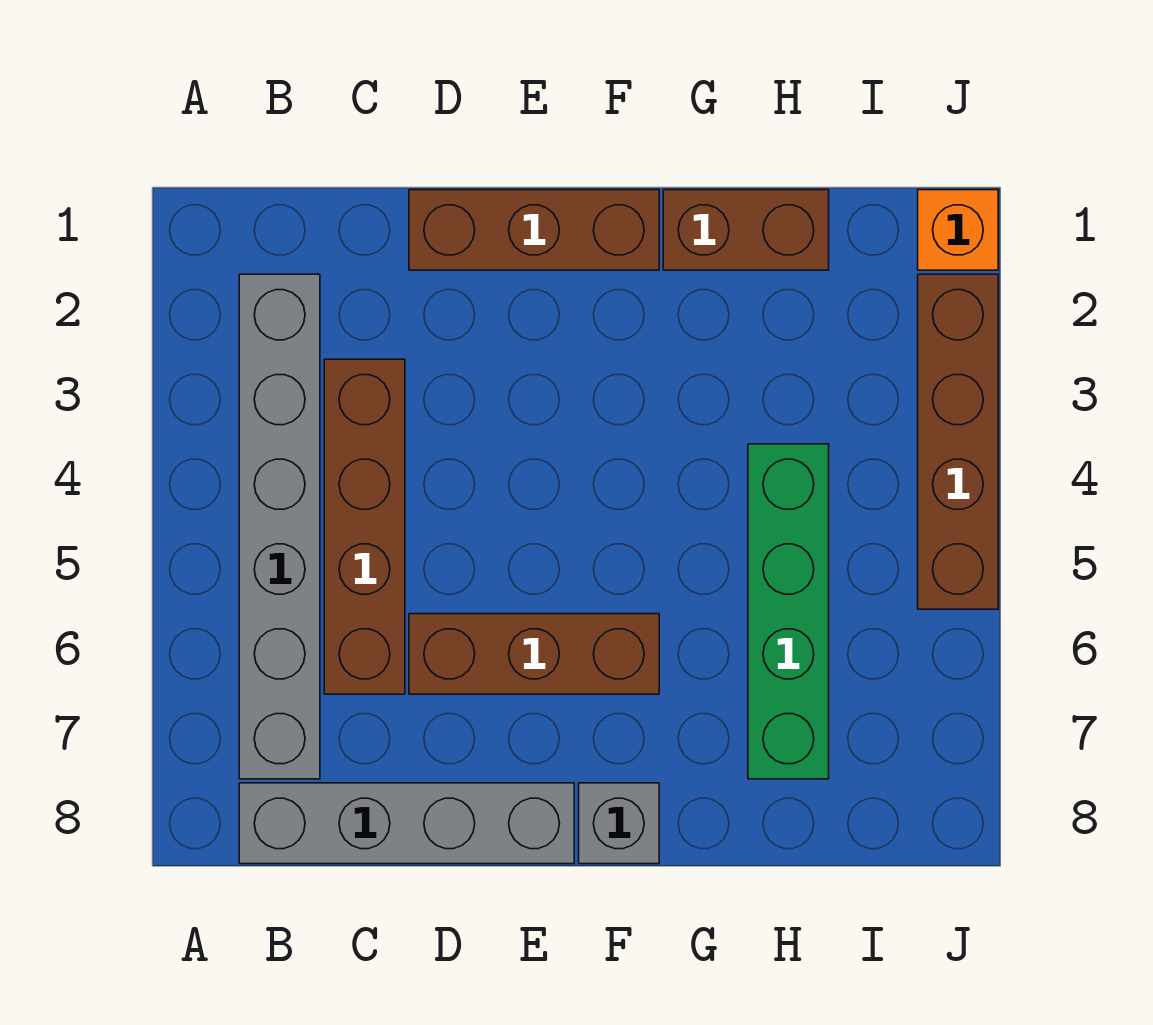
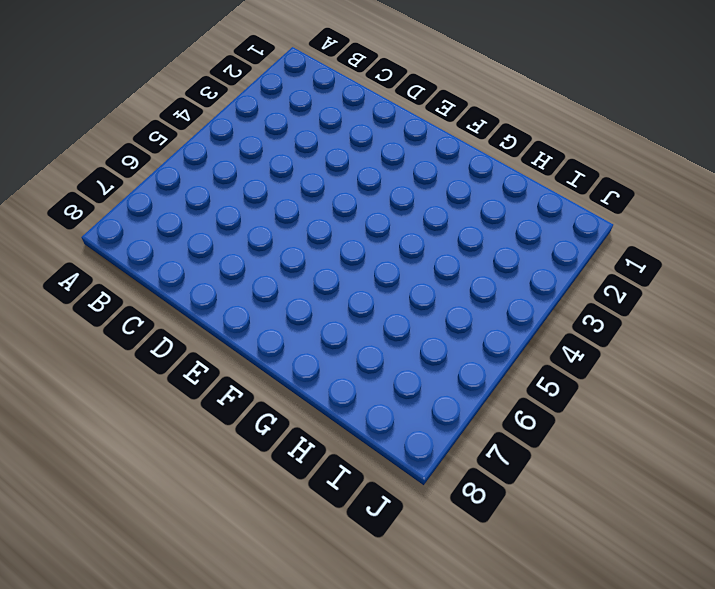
none -> grey 1x6 brick [239,274,320,779]
none -> grey 1x4 brick [239,783,574,864]

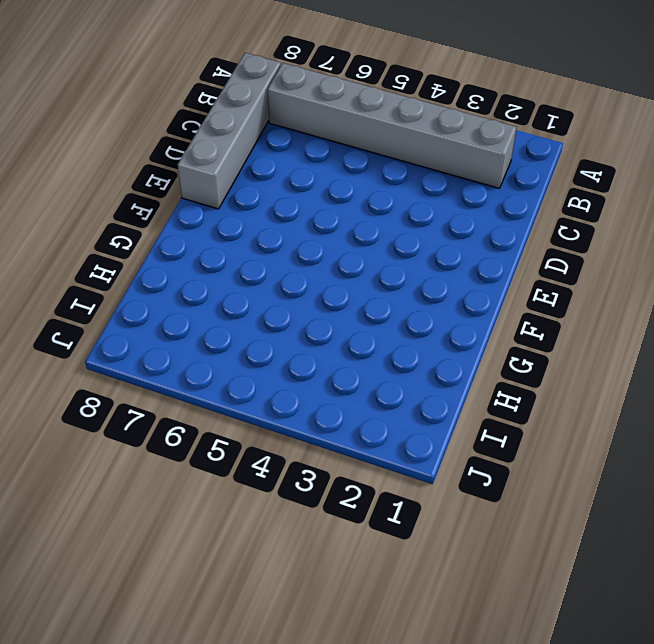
none -> brown 1x4 brick [324,359,405,694]
none -> brown 1x3 brick [409,190,659,270]

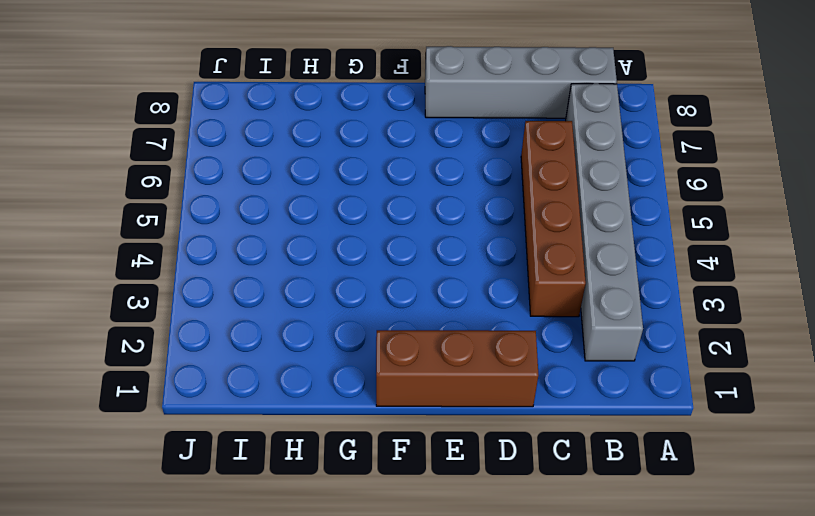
none -> brown 1x3 brick [409,614,659,694]
none -> grey 1x1 brick [579,783,659,864]

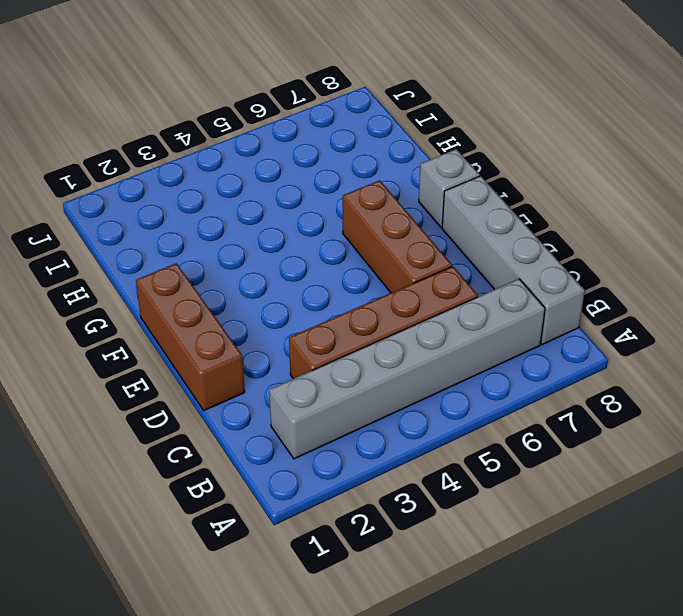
none -> brown 1x2 brick [663,190,829,270]
none -> green 1x4 brick [748,444,829,779]

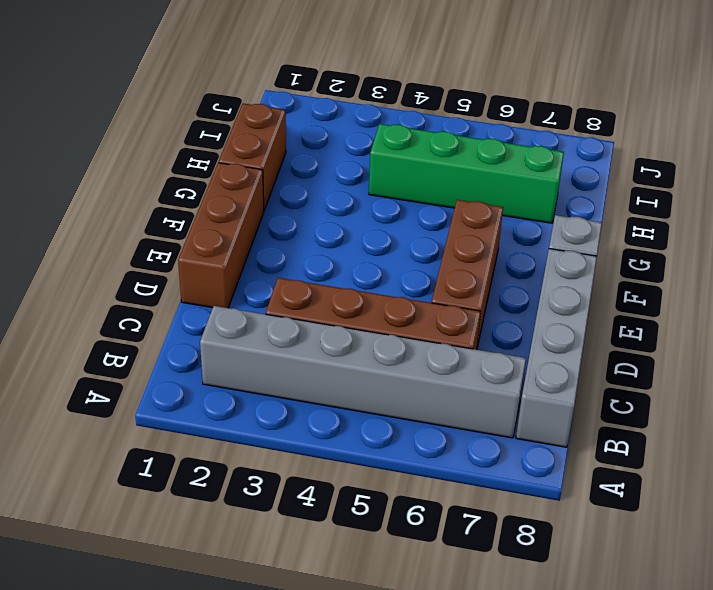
none -> orange 1x1 brick [918,190,998,270]
none -> brown 1x4 brick [918,274,998,609]

